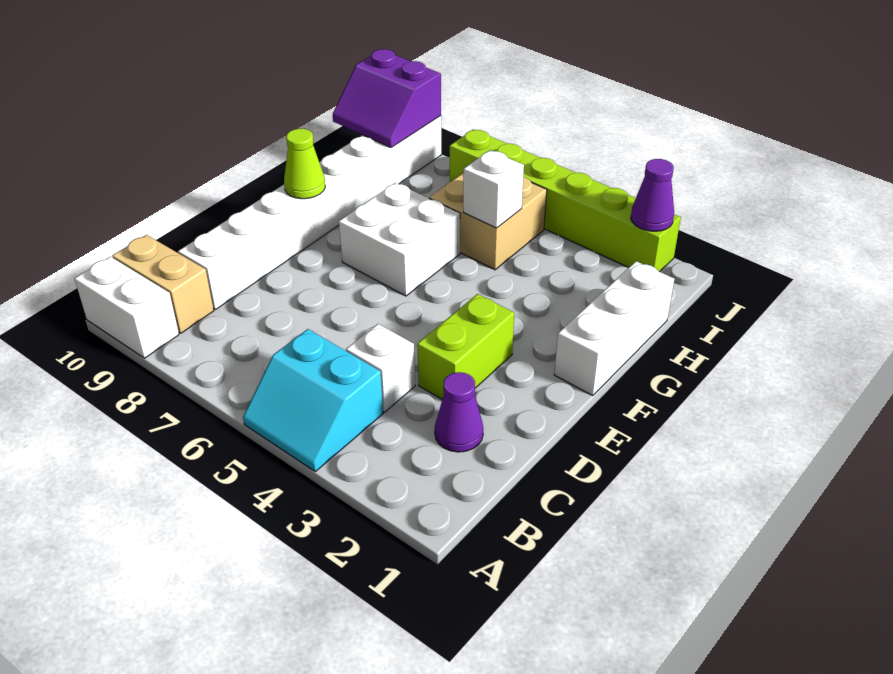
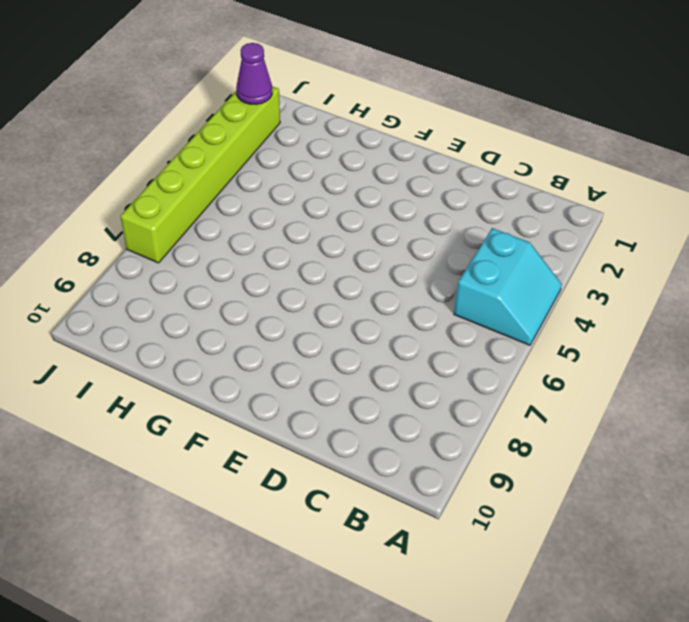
none -> white 1x2 brick [75,257,179,358]
none -> tan 1x2 brick [112,235,214,333]
none -> purple 1x1 cone [435,372,483,452]

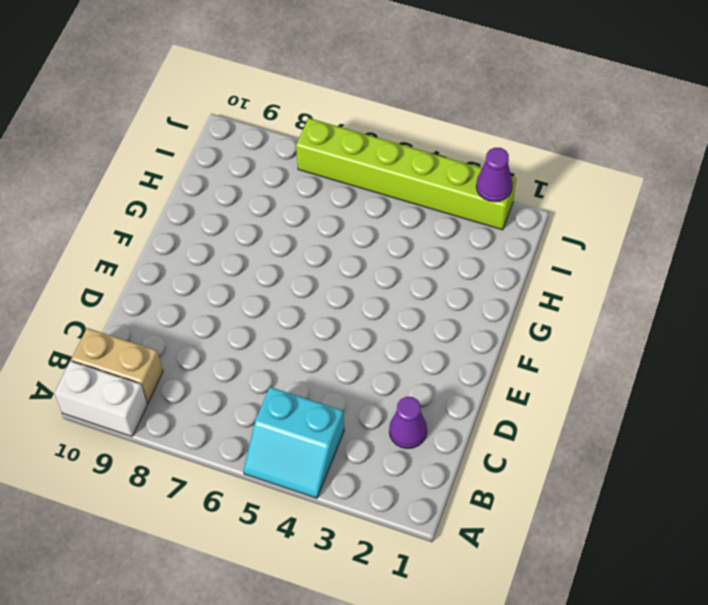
none -> white 1x1 brick [346,324,415,412]
none -> white 1x8 brick [178,116,441,310]
none -> lime 1x2 brick [417,294,514,399]

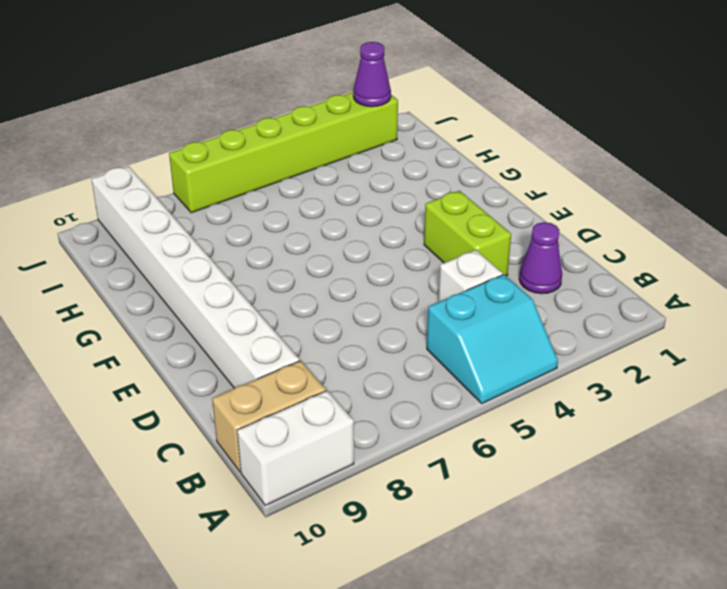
none -> white 1x3 brick [554,261,674,396]
none -> white 2x2 brick [339,183,460,296]
none -> tan 2x2 brick [429,173,547,270]

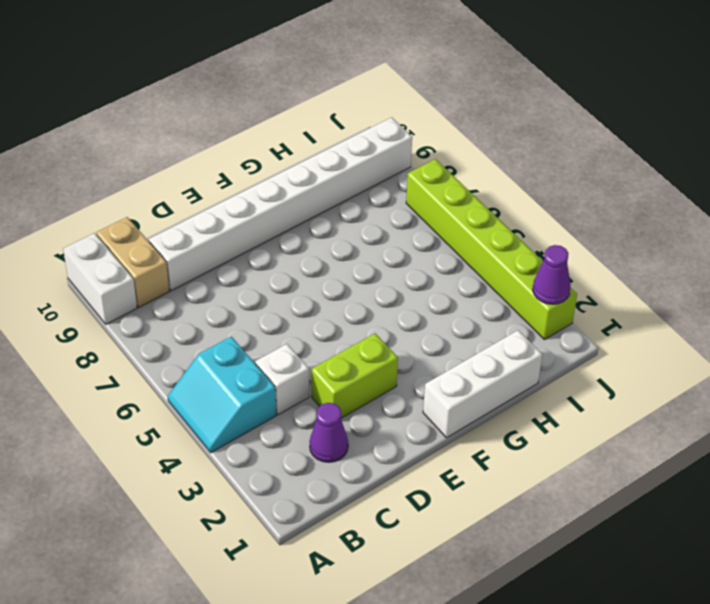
none -> white 2x2 brick [339,183,460,296]
none -> tan 2x2 brick [429,173,547,270]
none -> lime 1x1 cone [284,129,325,199]

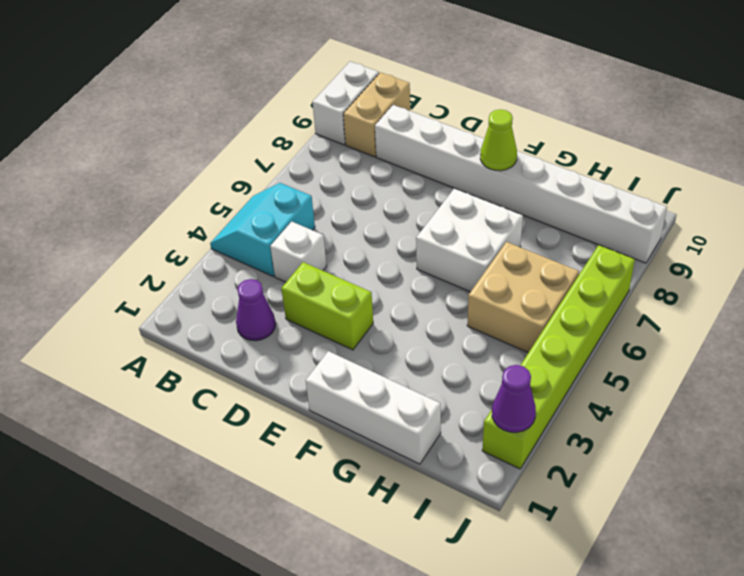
none -> white 1x1 brick [463,150,524,228]
none -> purple 2x2 slope [333,49,441,148]

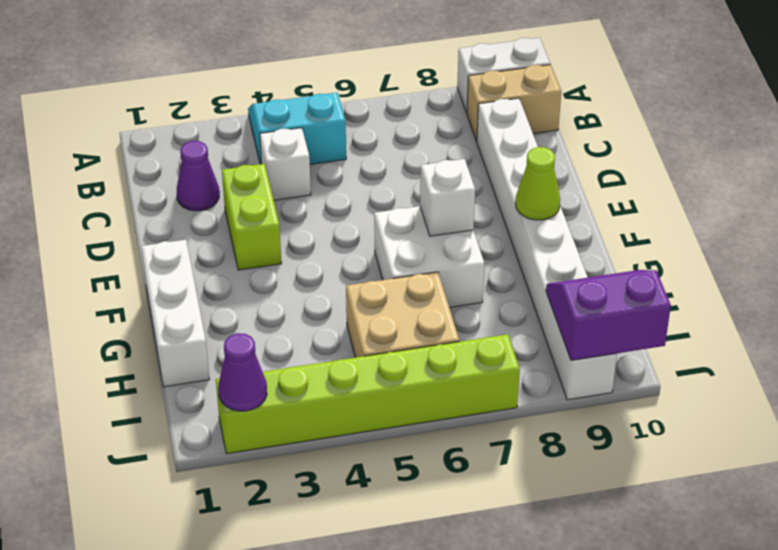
white 1x1 brick [420,159,475,236] -> white 1x1 brick moved to [463,150,524,228]

